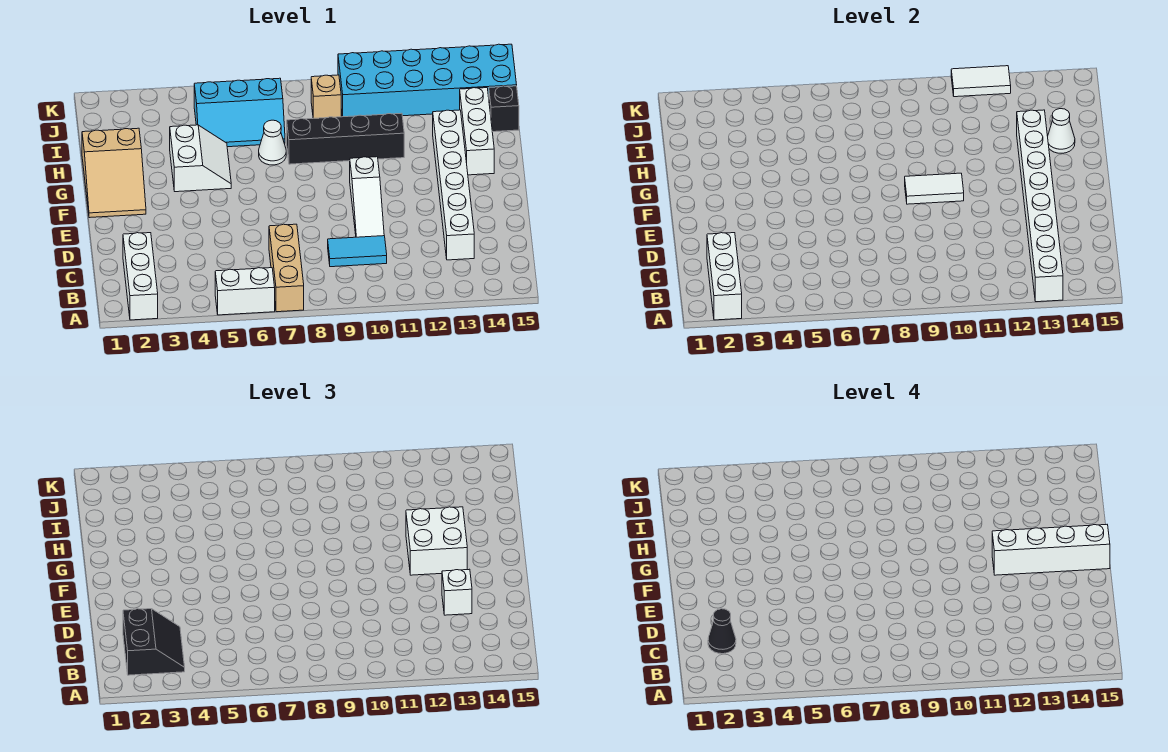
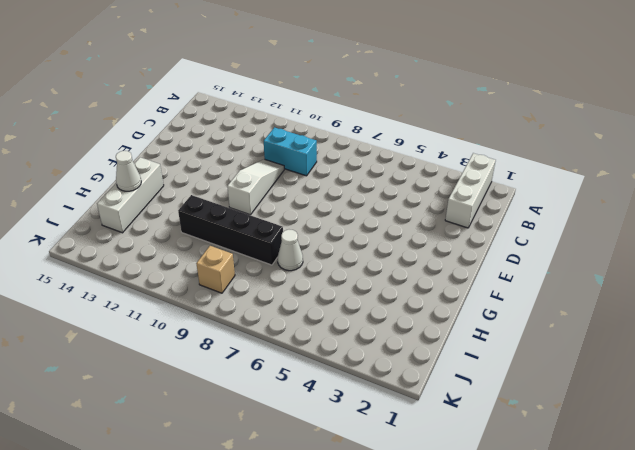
cyan 1x2 brick [264,127,317,176] -> cyan 1x2 tile [328,236,387,267]
none -> white 1x2 brick [215,268,275,315]
none -> tan 1x3 brick [269,224,304,312]
none -> white 1x6 brick [433,110,474,260]

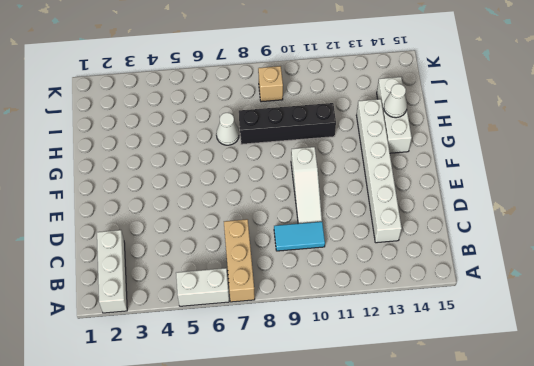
none -> tan 2x3 slope [82,128,146,218]
none -> white 2x2 slope [170,125,231,192]
none -> cyan 2x3 slope [194,78,285,147]

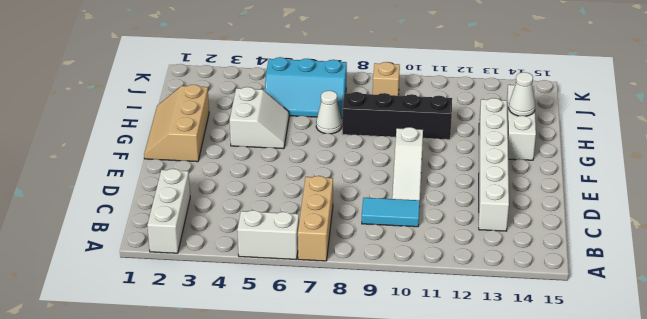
tan 2x3 slope [144,85,209,162] -> tan 2x3 slope turned to [82,128,146,218]
none -> black 1x1 brick [489,86,519,132]
none -> cyan 2x6 brick [338,44,517,117]
none -> white 1x3 brick [707,233,742,320]

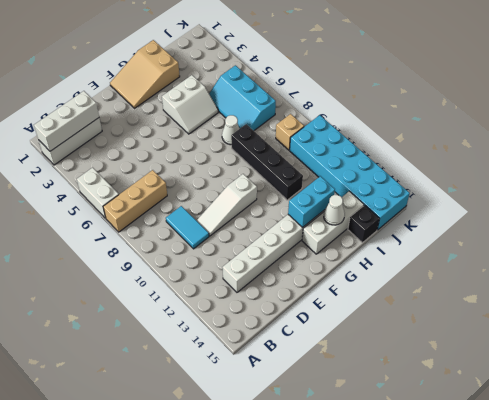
cyan 1x2 brick [288,176,335,228] -> white 1x8 brick [1017,110,1063,302]
none -> white 1x2 tile [905,173,964,204]
none -> white 1x2 tile [951,66,1011,97]
none -> black 2x2 slope [123,609,185,675]

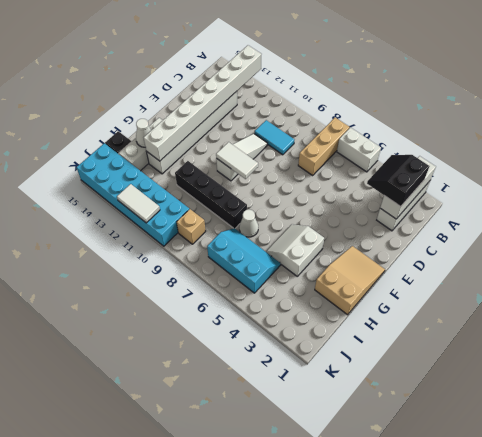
none -> white 1x1 brick [442,569,472,615]
none -> white 2x2 brick [406,507,467,575]
none -> black 1x1 cone [708,609,736,654]

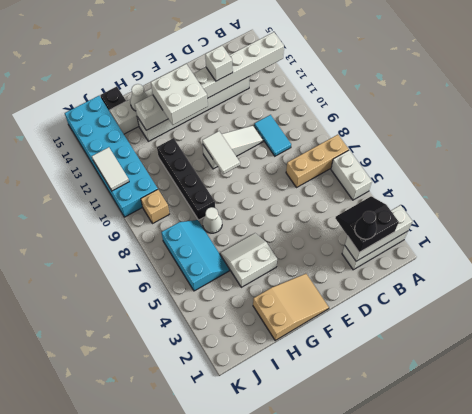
none -> white 1x4 brick [992,525,1110,575]

